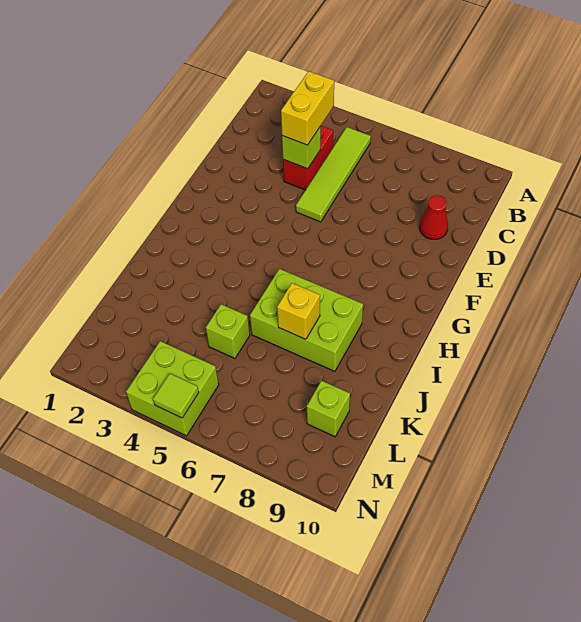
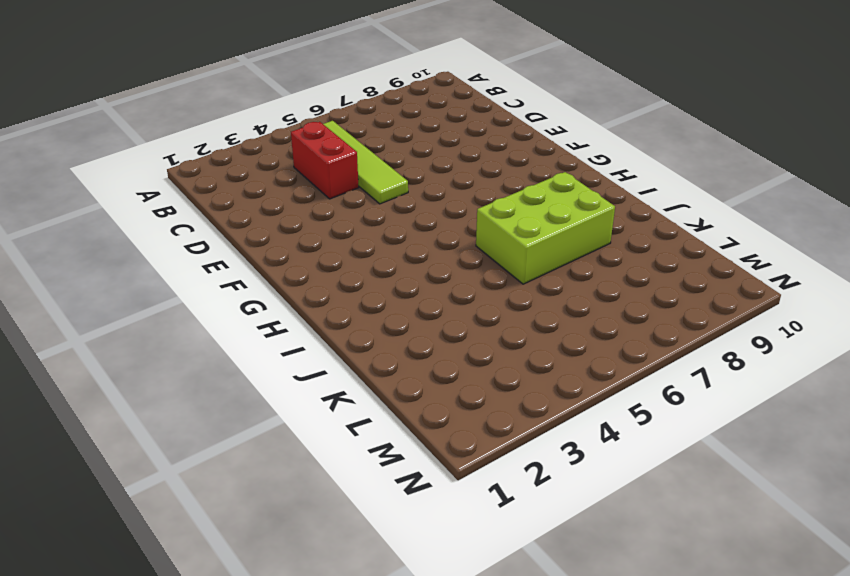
none -> red 1x1 cone [419,195,448,239]
none -> lime 1x1 brick [206,304,250,358]

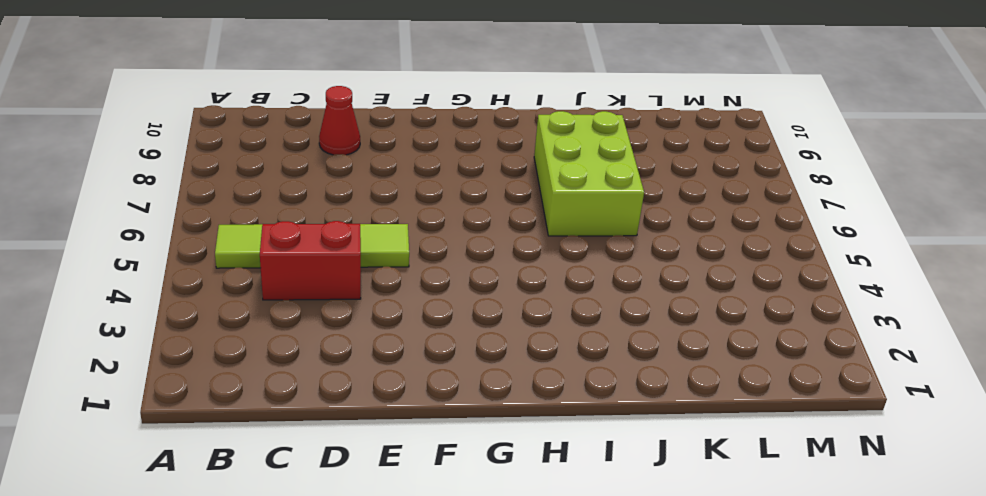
none -> lime 1x1 brick [206,304,250,358]
none -> lime 1x1 brick [307,381,350,437]

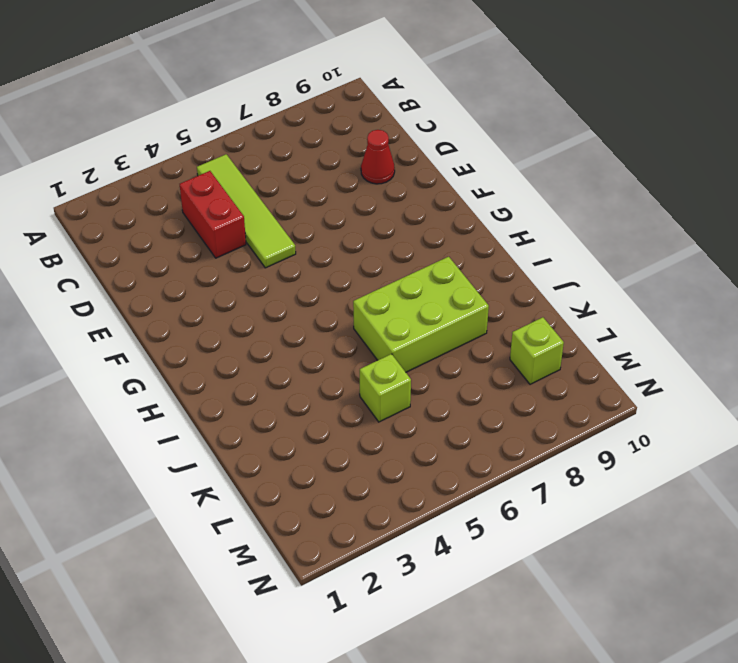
none -> lime 2x2 brick [126,341,219,436]
none -> lime 1x1 brick [282,126,321,169]

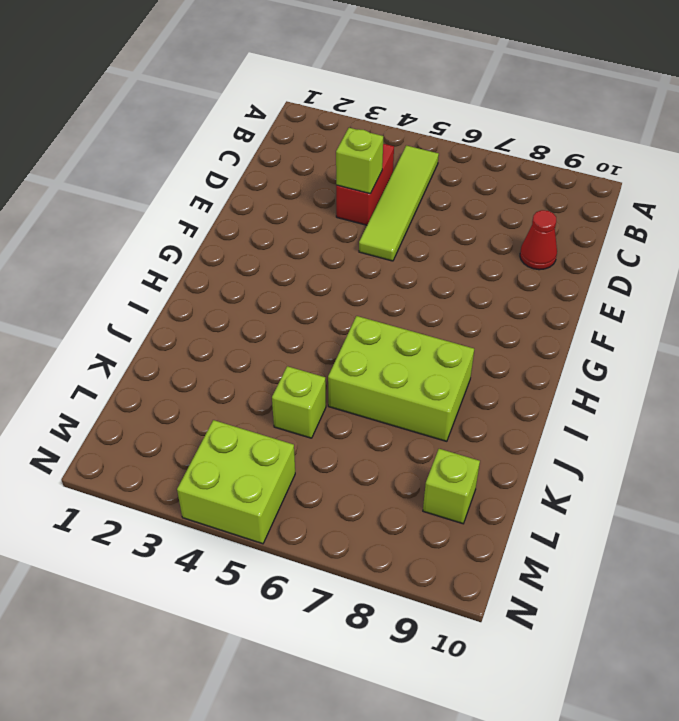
none -> yellow 1x1 brick [277,283,320,339]
none -> lime 1x1 tile [153,374,199,418]

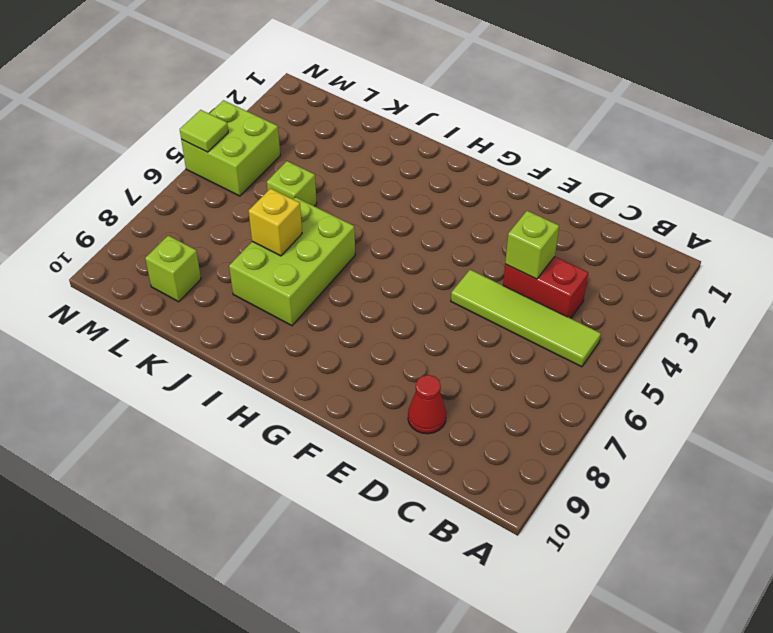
none -> yellow 1x2 brick [281,71,334,145]

